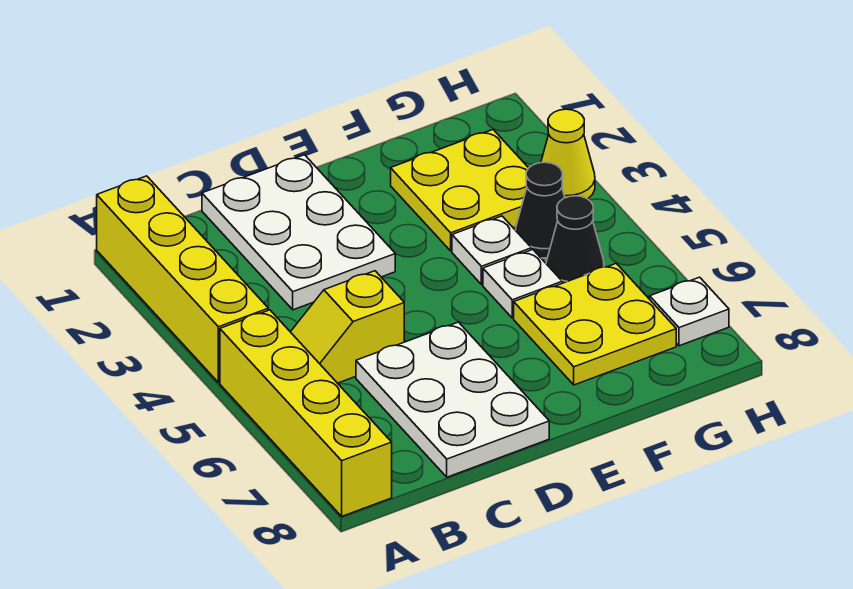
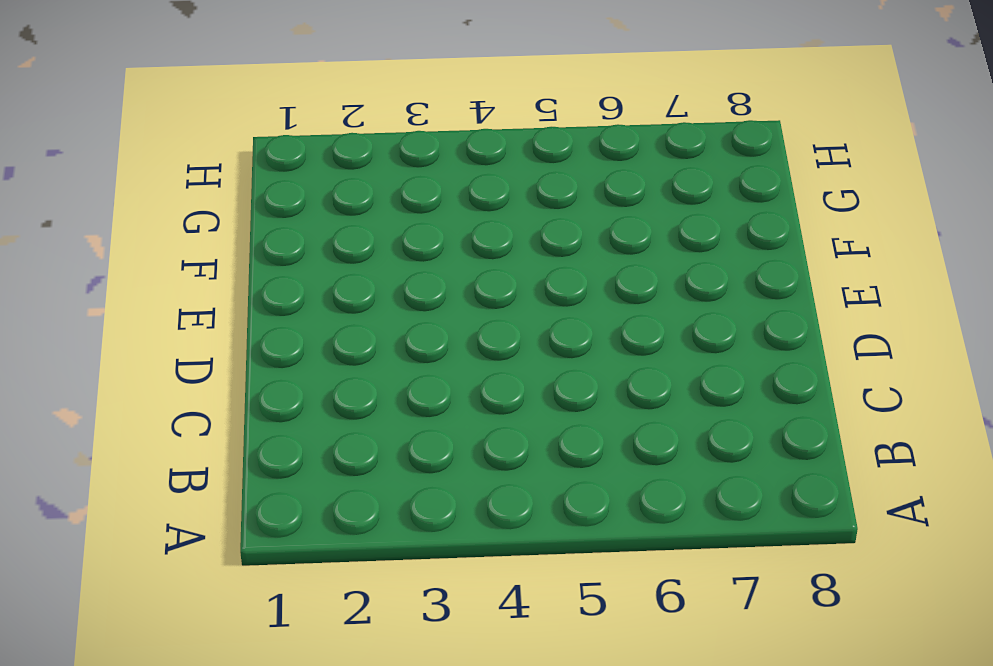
none -> yellow 1x4 brick [97,176,268,383]
none -> yellow 1x4 brick [220,310,392,516]
none -> yellow 1x2 slope [291,271,404,383]

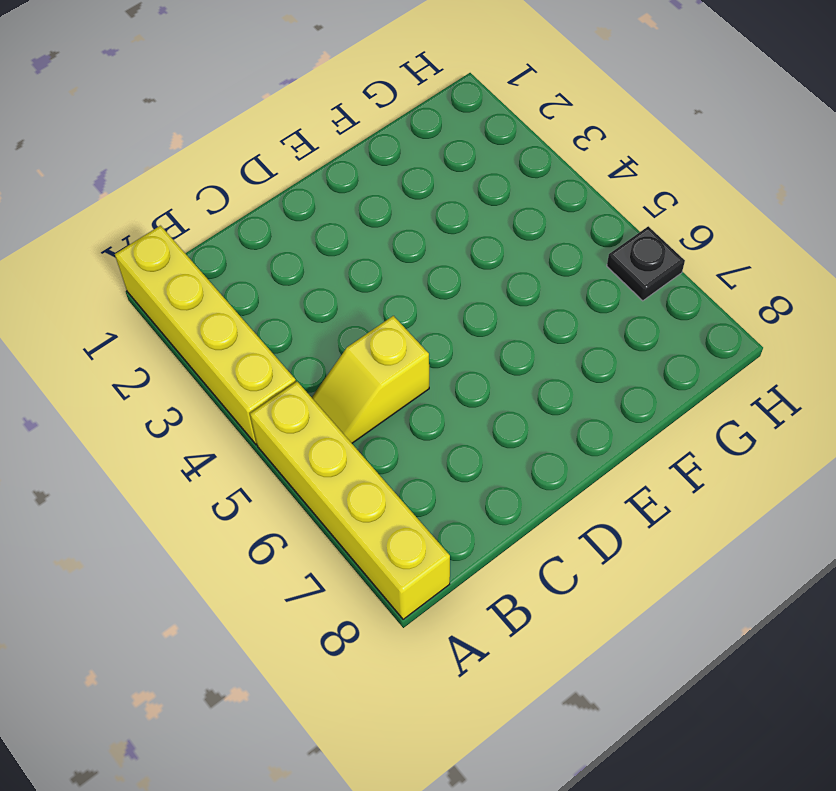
black 1x1 plate [607,226,685,301] -> none
none -> white 2x3 plate [202,155,395,310]
none -> white 2x3 plate [356,322,549,477]
none -> yellow 2x2 plate [391,130,528,251]

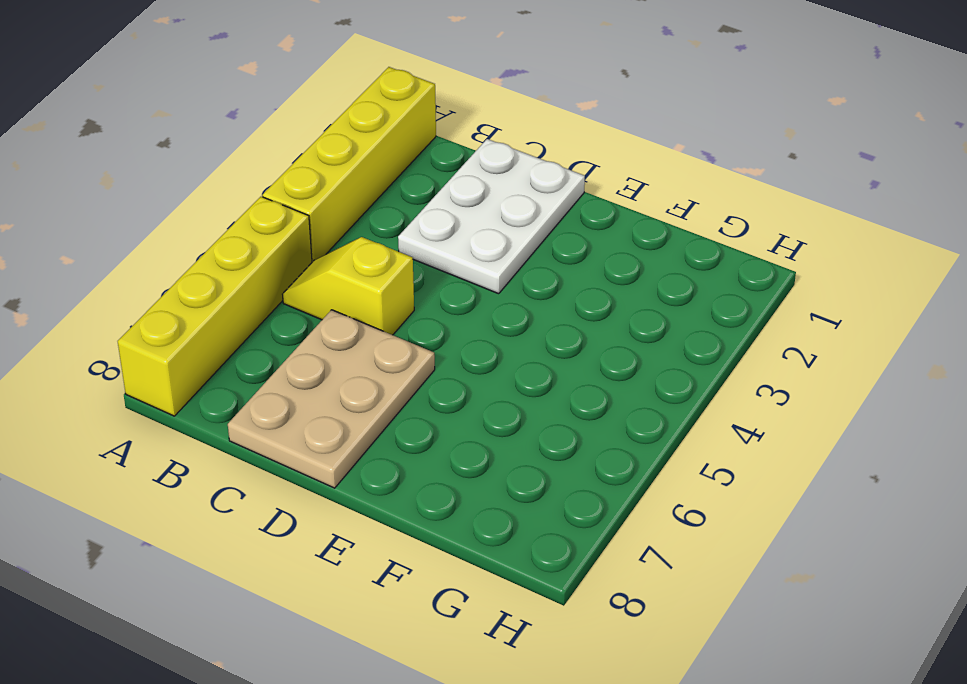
tan 2x3 plate [228,310,435,488] -> white 2x3 plate [356,322,549,477]
none -> yellow 2x2 plate [391,130,528,251]
none -> white 1x1 plate [452,216,531,285]
none -> white 1x1 plate [483,250,562,318]

